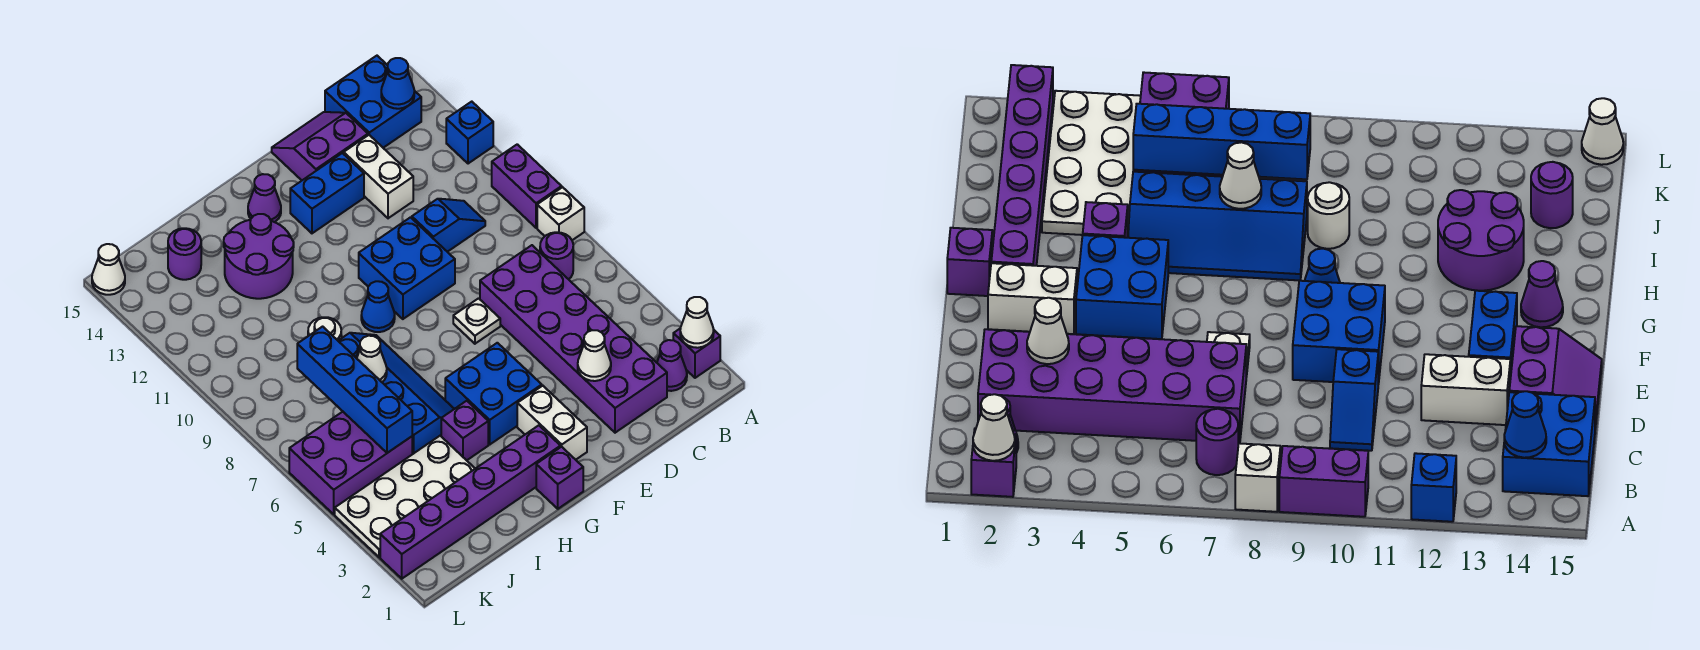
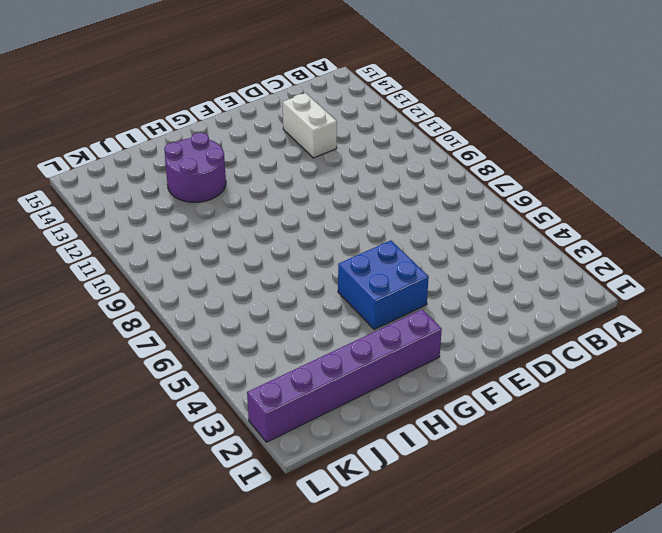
none -> purple 1x1 brick [673,328,720,378]
none -> white 1x1 brick [537,187,584,240]
none -> purple 1x2 brick [492,144,562,228]
none -> blue 1x1 brick [446,102,493,164]

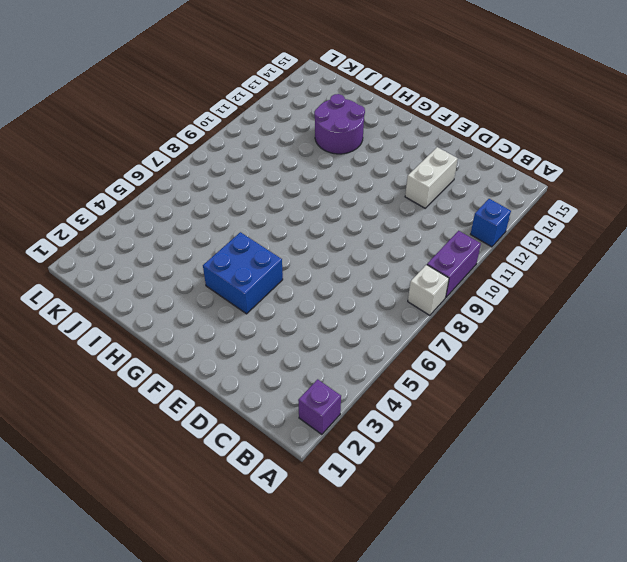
none -> purple 1x1 cone [657,340,687,391]
none -> purple 1x1 round brick [540,232,573,279]
none -> blue 2x2 brick [325,56,421,148]
none -> purple 2x6 brick [480,245,667,433]

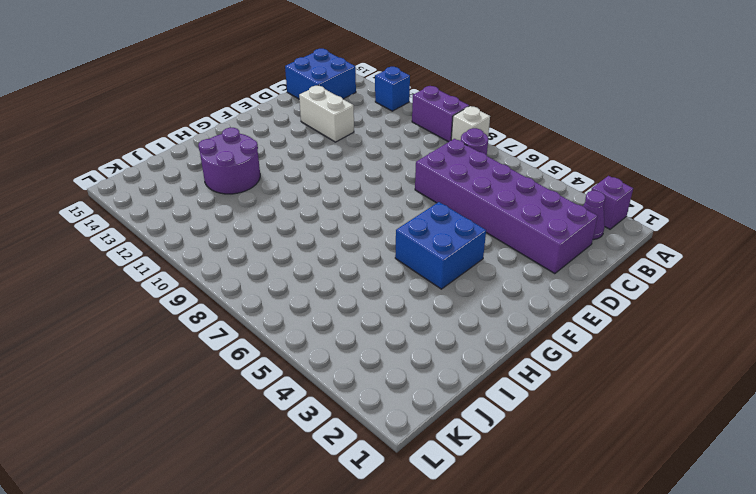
none -> blue 1x2 slope [412,199,485,252]
none -> purple 2x2 slope [272,112,368,180]
none -> white 1x1 plate [453,298,500,344]
none -> blue 2x2 brick [359,217,455,319]

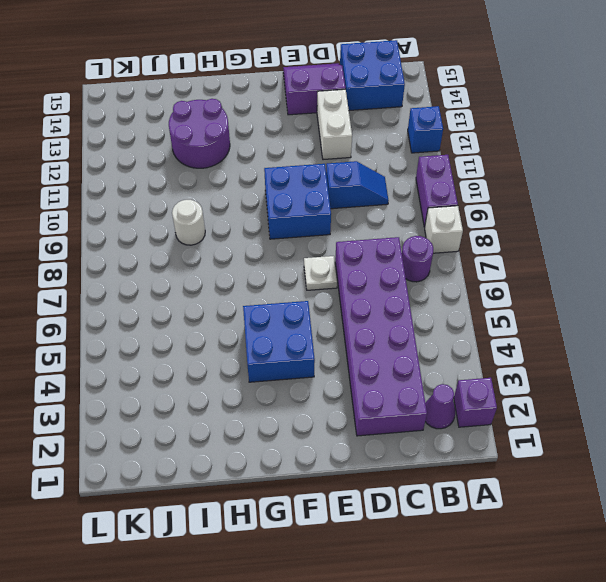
none -> blue 1x2 brick [290,153,364,233]
none -> white 1x2 brick [517,386,587,460]
none -> purple 1x1 brick [536,447,583,509]
none -> purple 1x6 brick [380,425,560,579]

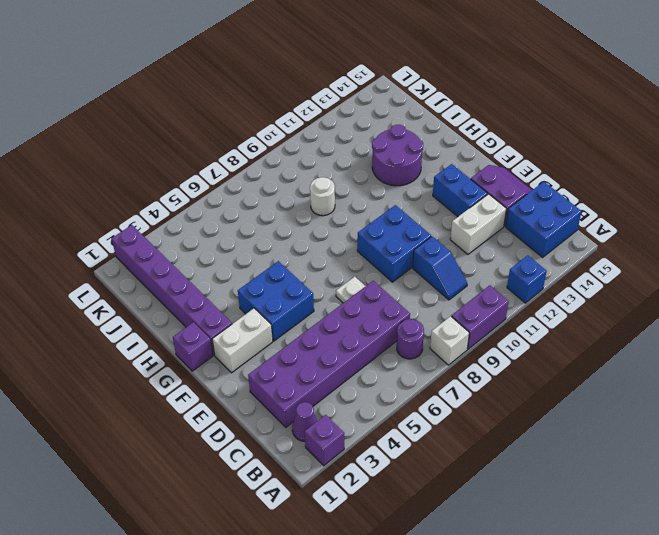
none -> blue 1x1 cone [361,281,395,332]
none -> purple 1x1 cone [248,174,281,222]
none -> purple 1x1 brick [441,401,488,460]
none -> blue 2x4 slope [339,333,454,454]

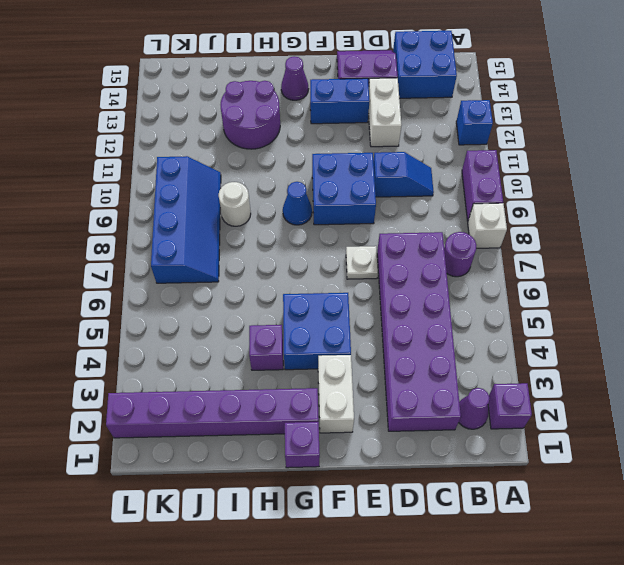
blue 2x4 slope [151,156,221,283] -> blue 2x4 slope moved to [339,333,454,454]
none -> white 2x4 plate [335,436,475,557]
none -> purple 2x3 brick [289,412,412,514]
none -> purple 1x1 round brick [168,228,201,280]
none -> white 1x1 cone [92,244,125,295]

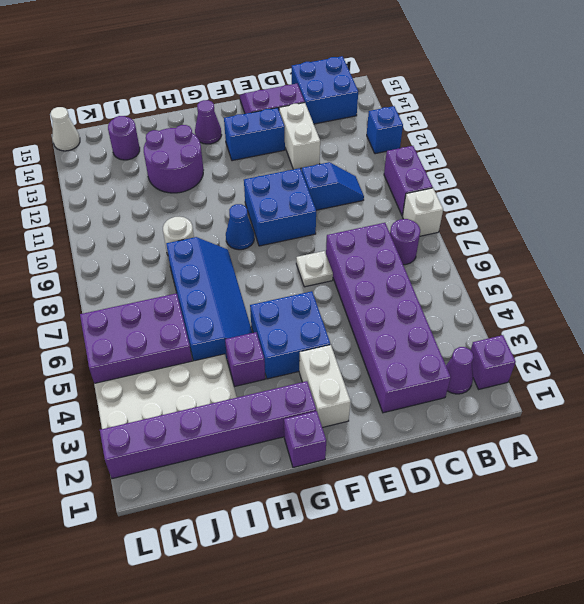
none -> white 1x1 cone [680,297,714,348]
none -> blue 1x1 cone [381,58,414,109]
none -> white 1x1 cone [578,330,611,381]
none -> white 1x1 cone [357,336,387,382]

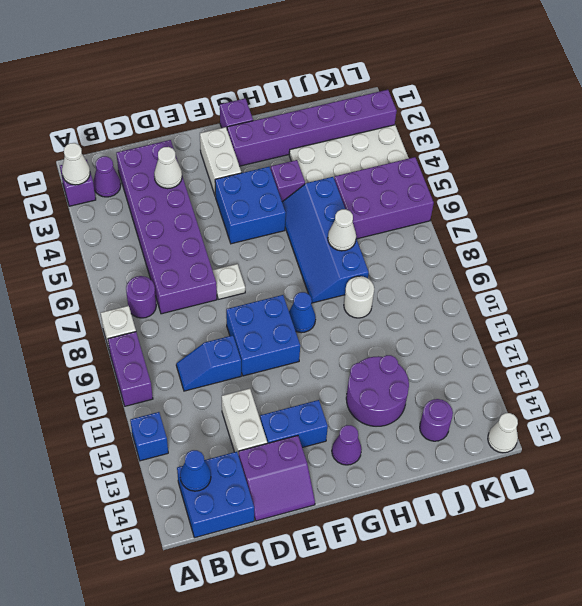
none -> blue 1x4 brick [297,327,412,453]

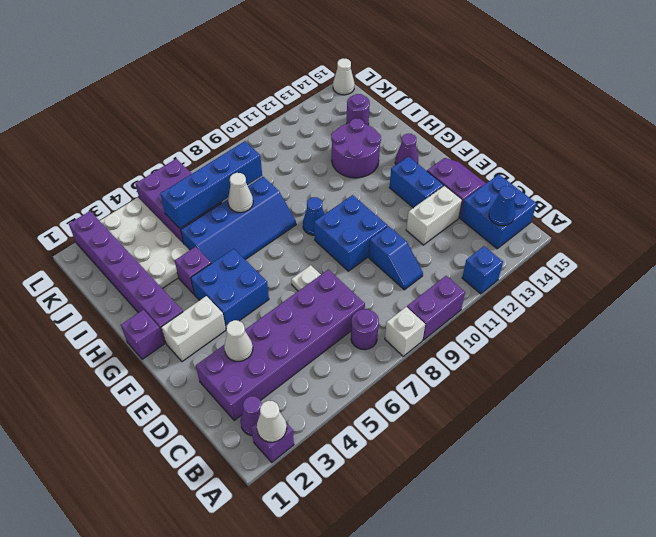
none -> white 1x1 round brick [308,317,341,341]

